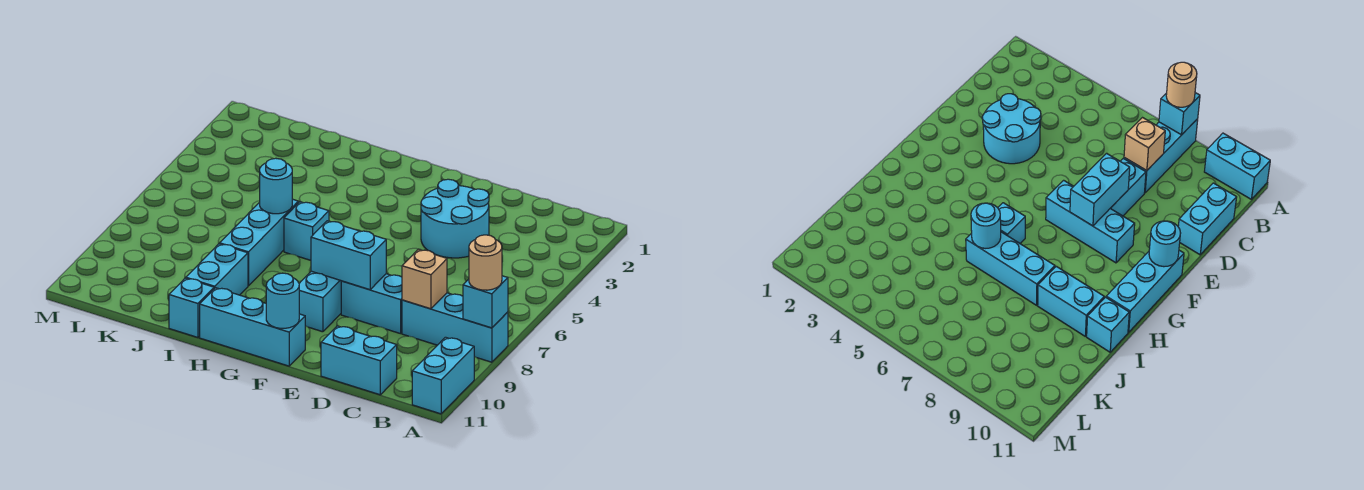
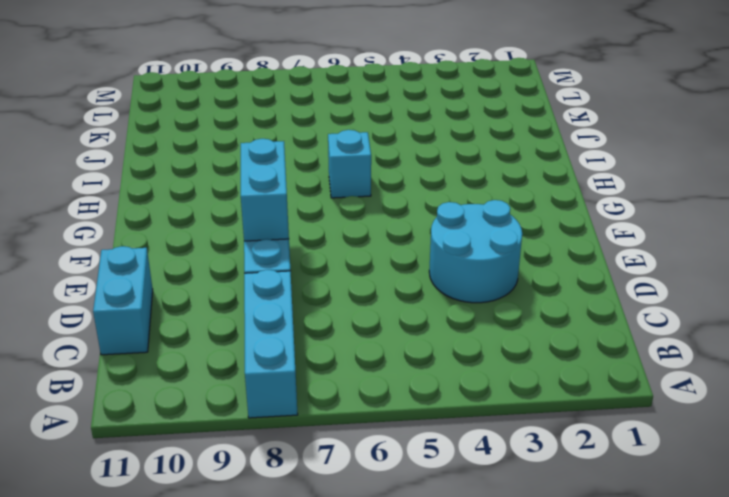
none -> cyan 1x2 brick [412,337,474,414]
none -> cyan 1x3 brick [299,271,341,332]
none -> cyan 1x3 brick [200,288,305,366]

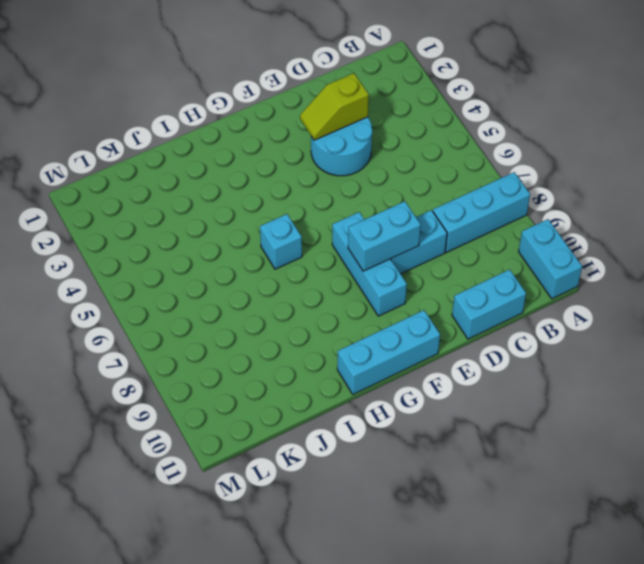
lime 1x2 slope [300,73,369,140] -> none
none -> cyan 1x3 brick [220,199,298,286]
none -> cyan 1x2 brick [186,244,248,295]
none -> cyan 1x1 brick [169,278,214,337]

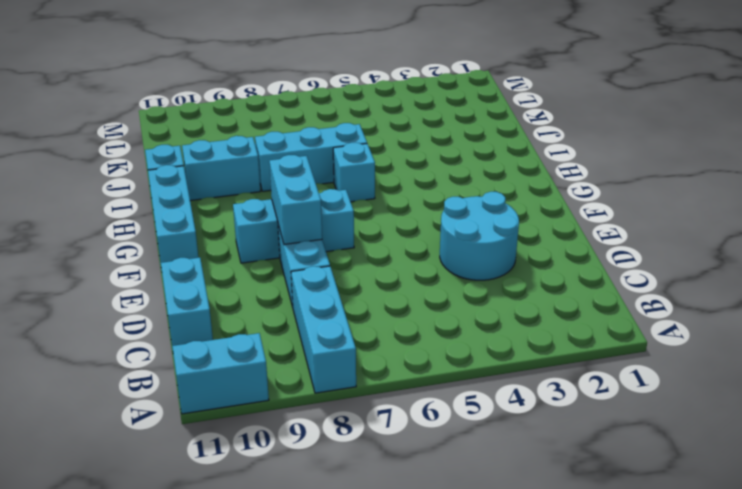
none -> cyan 1x1 brick [463,276,508,328]
none -> tan 1x1 brick [402,249,447,309]
none -> cyan 1x1 round brick [266,273,299,328]

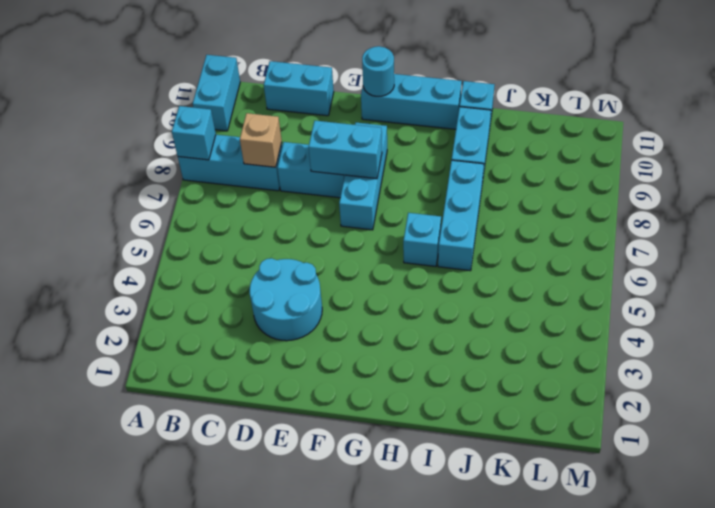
none -> cyan 1x1 round brick [260,158,292,214]
none -> tan 1x1 round brick [469,235,502,290]

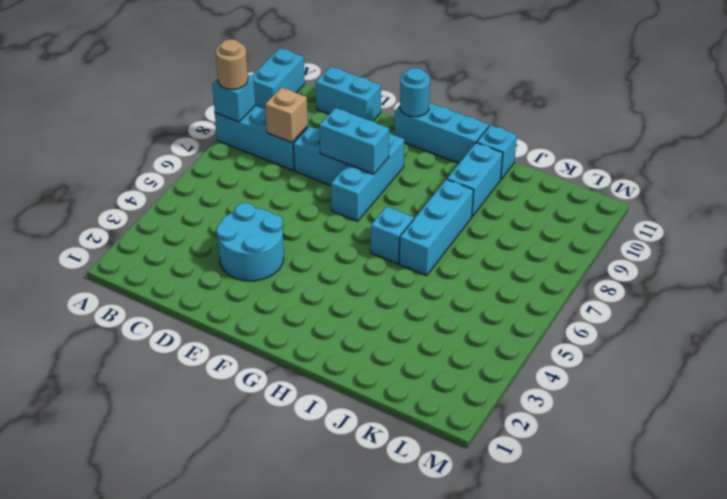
none -> cyan 1x1 round brick [260,158,292,214]

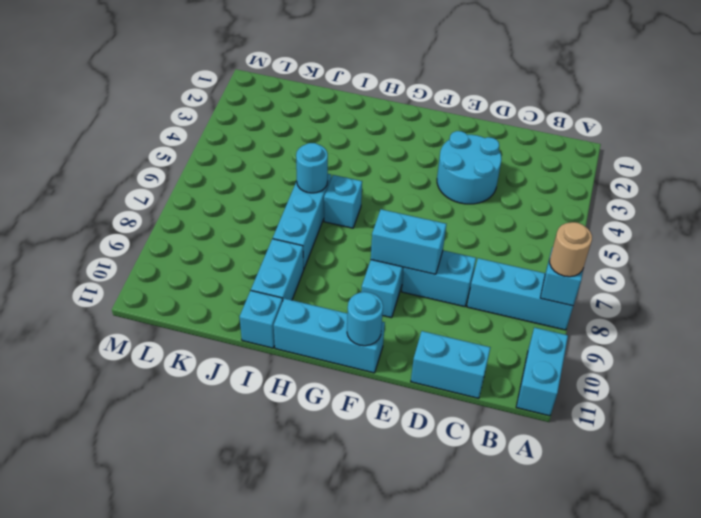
none -> tan 1x1 brick [402,249,447,309]

